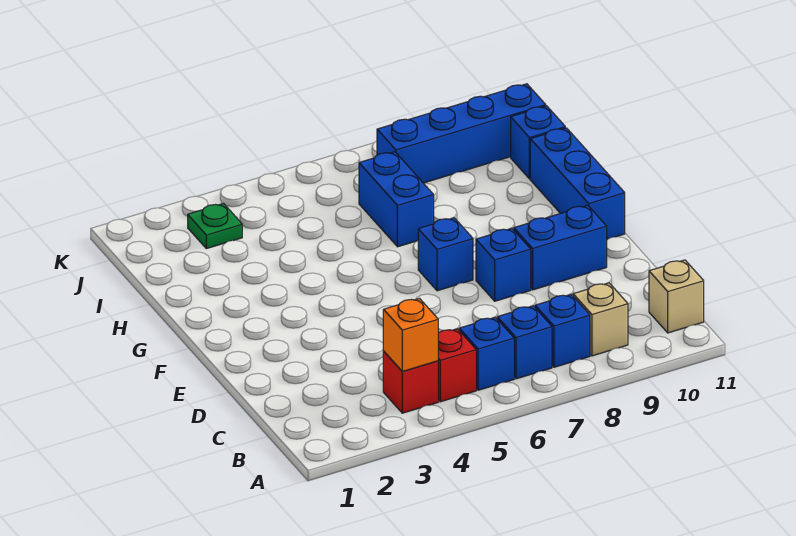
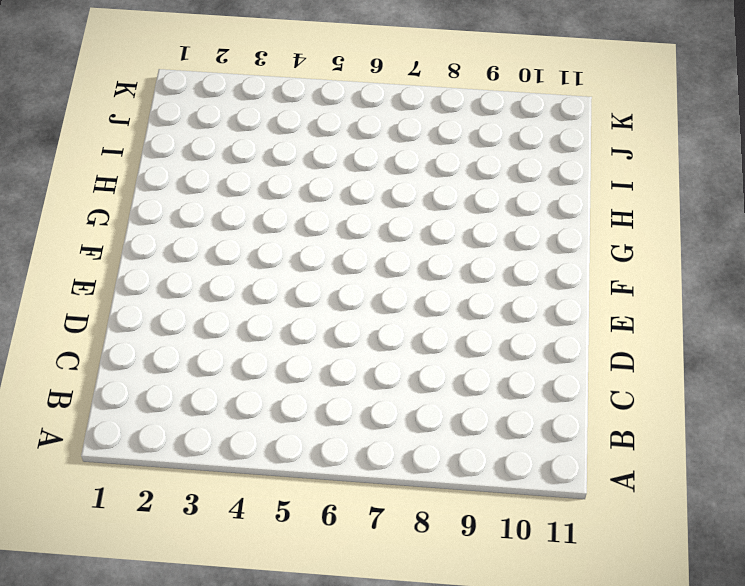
none -> red 1x1 brick [383,351,438,413]
none -> red 1x1 brick [438,329,476,402]
none -> blue 1x1 brick [459,317,514,390]

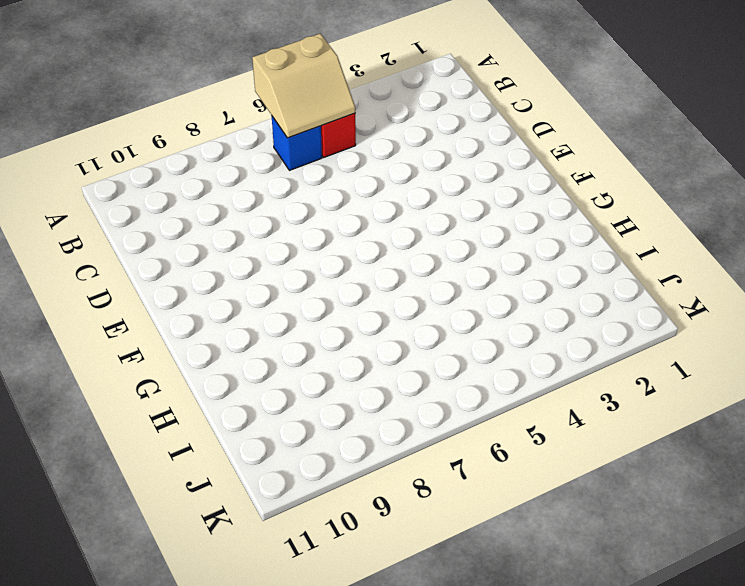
tan 2x2 slope [252,34,355,138] -> none
none -> red 1x1 brick [383,351,438,413]
none -> blue 1x1 brick [497,306,552,379]
none -> blue 1x1 brick [535,294,590,367]

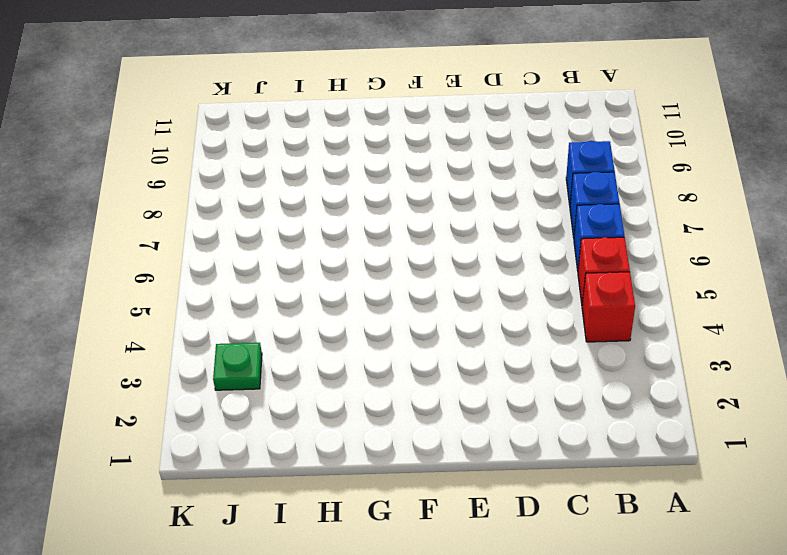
none -> tan 1x1 brick [573,283,628,356]
none -> tan 1x1 brick [649,260,704,333]
none -> blue 1x1 brick [476,228,531,301]

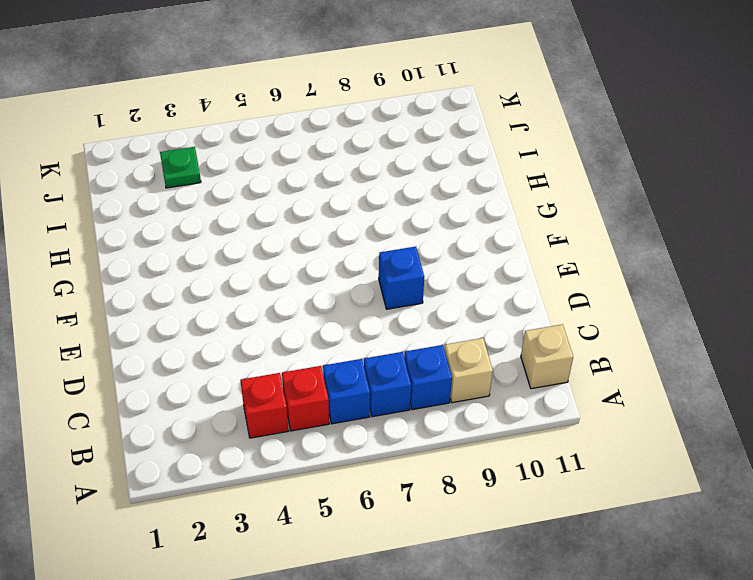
none -> blue 1x2 brick [514,205,607,290]
none -> blue 1x1 brick [418,218,473,291]
none -> blue 1x3 brick [530,128,625,239]

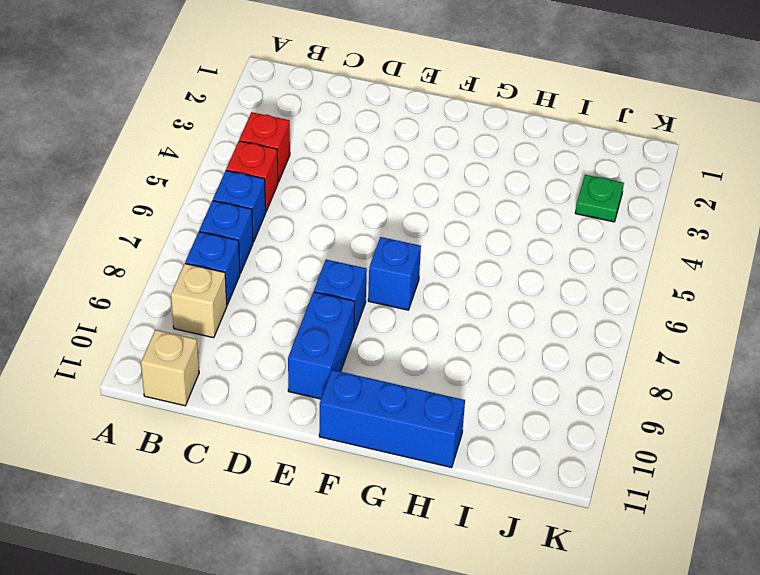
none -> blue 1x2 brick [359,152,434,247]
none -> blue 1x1 brick [511,106,565,179]
none -> blue 1x4 brick [377,84,546,183]

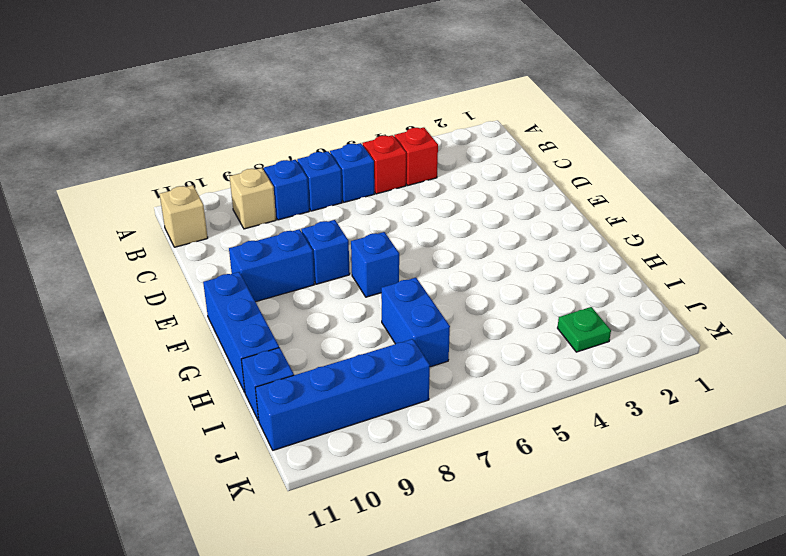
none -> orange 1x1 brick [383,298,438,371]

